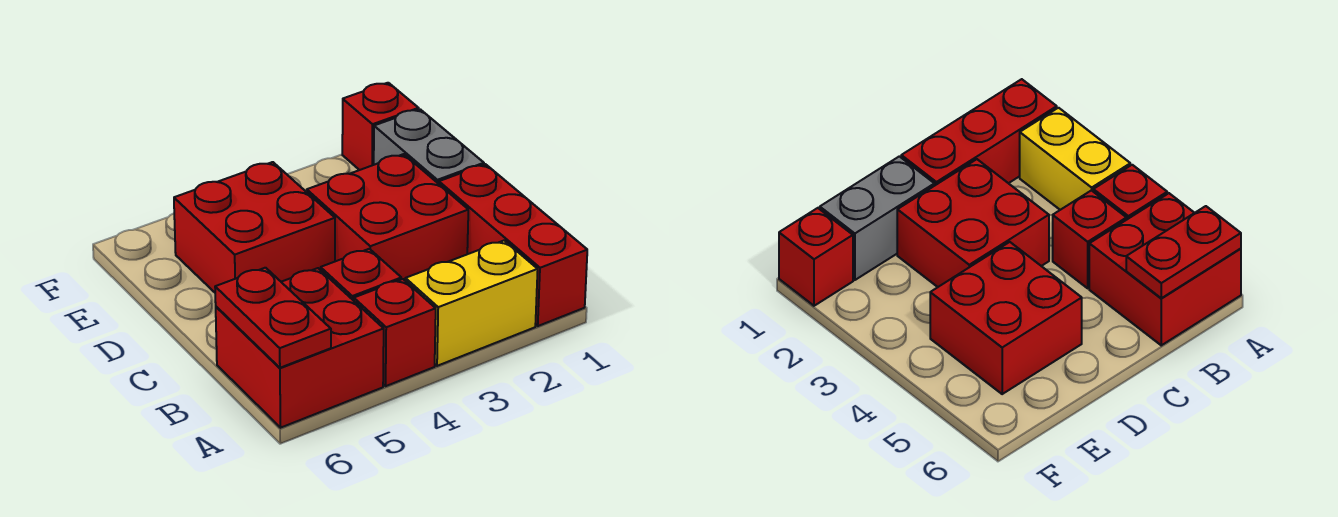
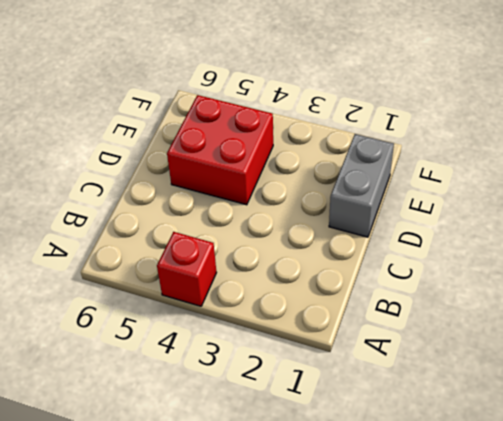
none -> red 1x3 brick [439,164,587,326]
none -> yellow 1x2 brick [405,240,538,366]

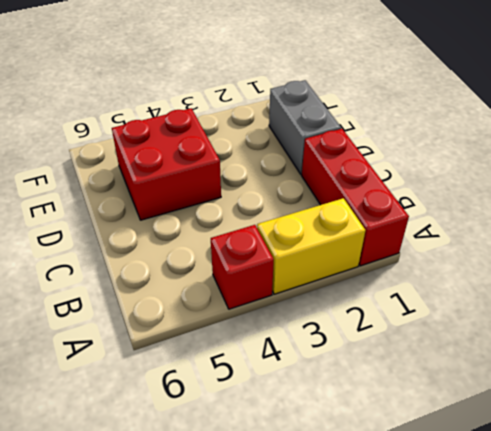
none -> red 2x2 brick [216,268,384,428]
none -> red 1x1 brick [321,249,401,301]

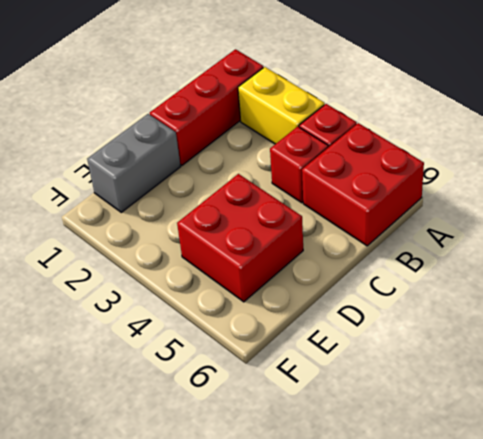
none -> red 2x2 brick [307,154,468,280]
none -> red 1x1 brick [342,83,419,170]

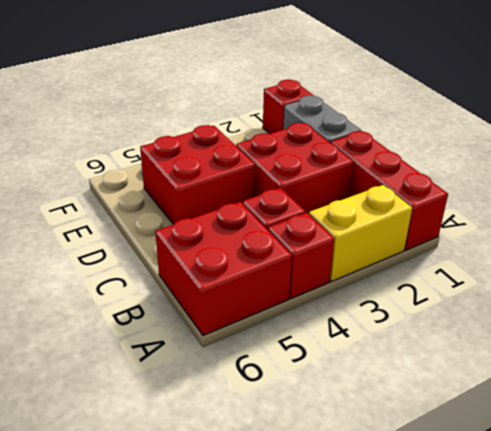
none -> red 1x2 plate [215,268,331,368]

